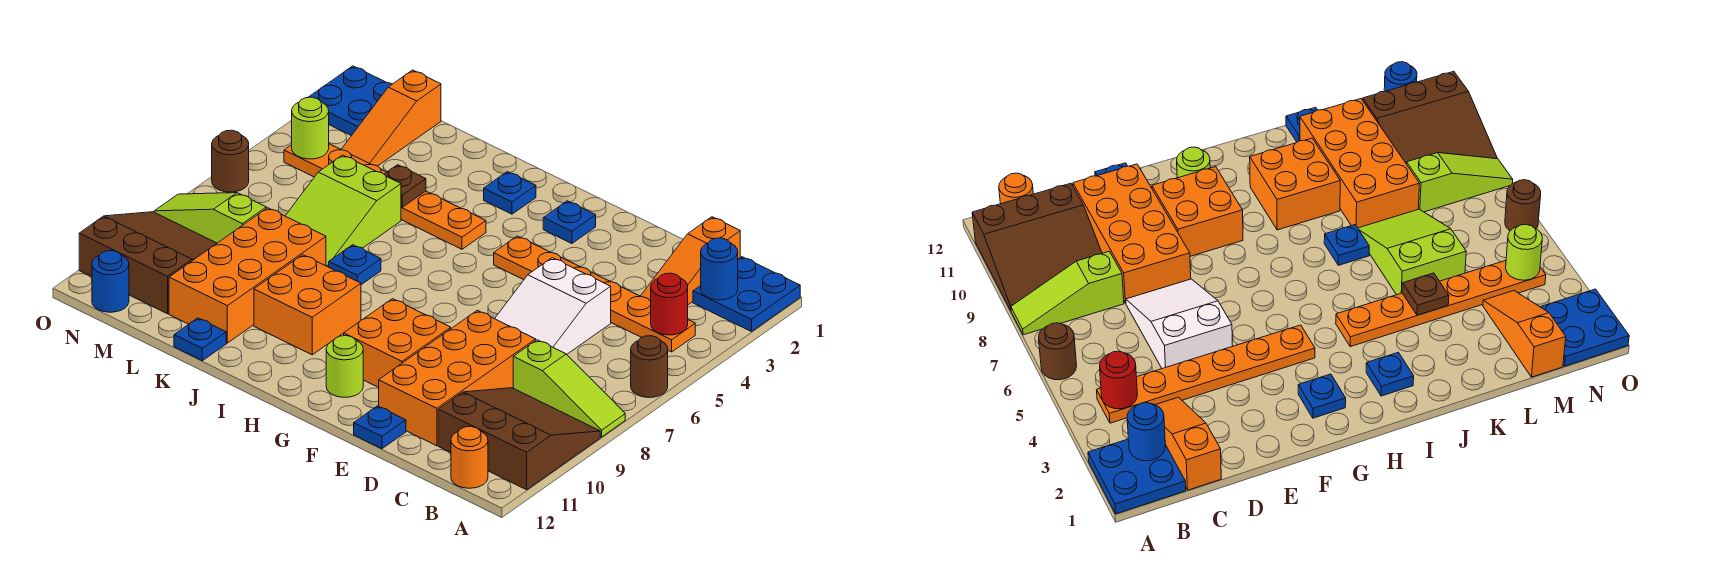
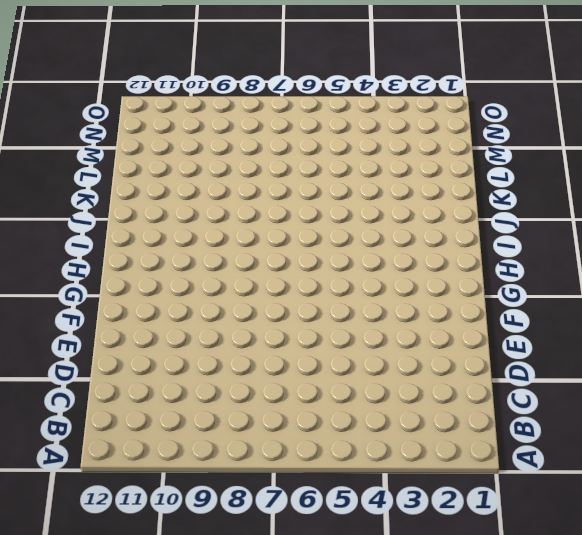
none -> blue 2x2 plate [693,257,800,332]
none -> brown 1x1 round brick [631,336,668,398]
none -> lime 1x3 slope [513,340,625,437]
none -> brown 3x3 slope [438,388,600,490]

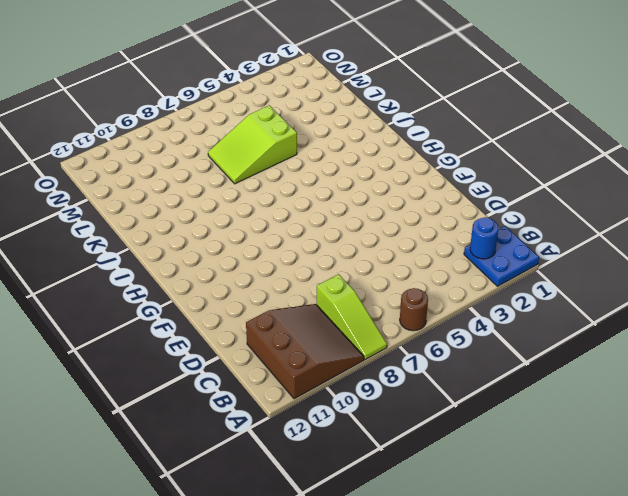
none -> orange 1x6 plate [494,236,695,352]
none -> orange 1x1 round brick [451,427,488,488]
none -> orange 1x3 slope [641,217,740,305]
none -> white 2x3 slope [495,258,611,354]

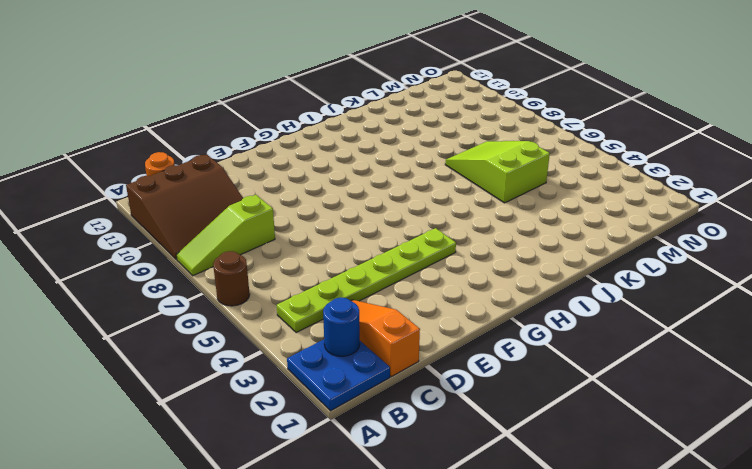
lime 1x6 plate [277,228,456,332] -> orange 1x6 plate [494,236,695,352]
none -> white 2x3 slope [495,258,611,354]
none -> orange 2x4 brick [379,310,536,446]
none -> blue 1x1 plate [354,406,406,449]
none -> orange 2x2 brick [344,299,451,387]

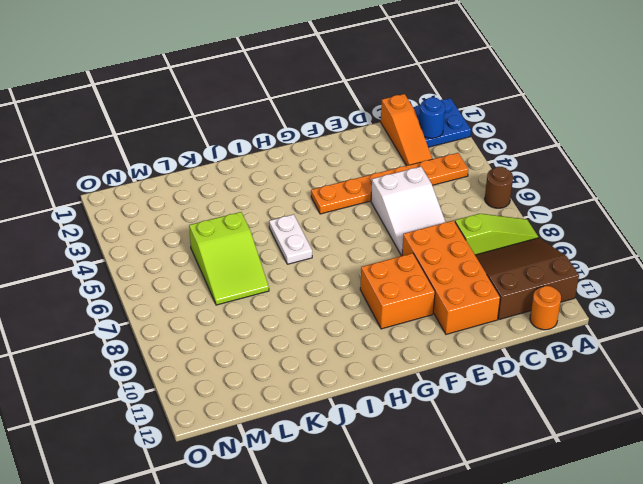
white 1x2 plate [269,214,312,264] -> none
none -> blue 1x1 plate [354,406,406,449]
none -> blue 1x1 plate [543,201,596,244]
none -> lime 1x1 round brick [326,336,363,397]
none -> blue 1x1 plate [484,172,536,214]

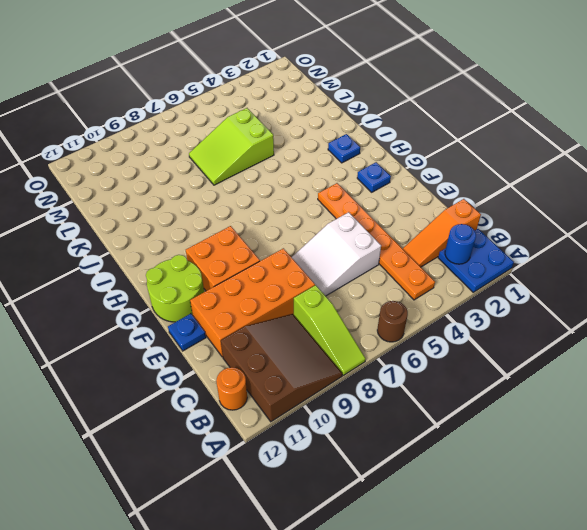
lime 2x2 round brick [146,255,204,322] -> lime 1x1 round brick [326,336,363,397]
none -> orange 1x6 plate [284,144,486,249]
none -> orange 2x2 brick [254,255,361,355]
none -> blue 1x1 plate [329,245,381,285]
none -> orange 2x4 brick [169,208,326,343]

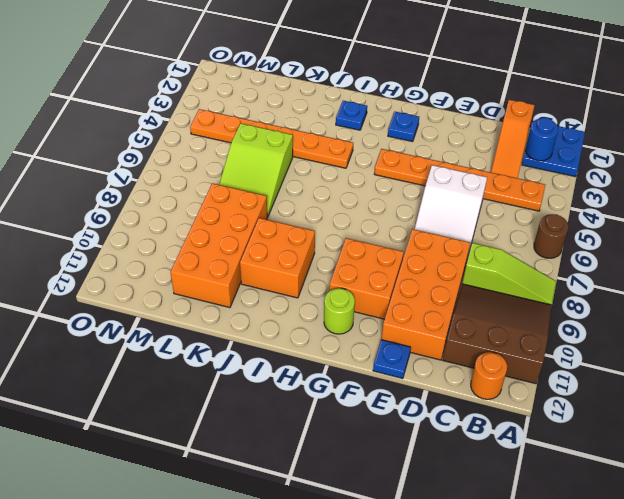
none -> blue 1x1 plate [329,245,381,285]
none -> blue 1x1 plate [174,318,226,361]
none -> orange 1x3 slope [341,70,441,166]
none -> lime 1x3 slope [154,193,266,243]

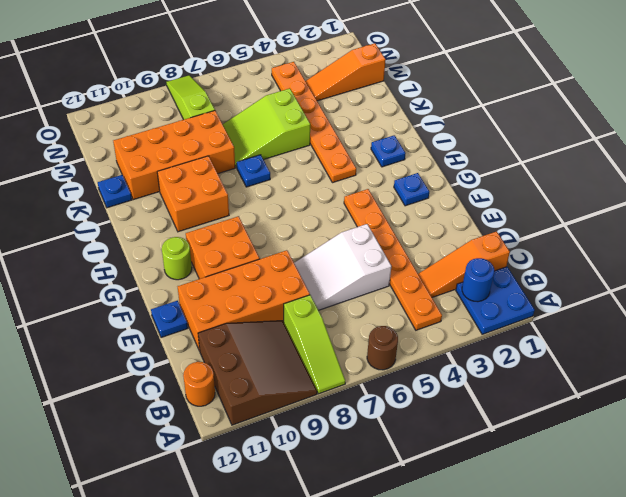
none -> brown 3x3 slope [79,212,217,314]
none -> blue 2x2 plate [308,66,392,136]
none -> blue 1x1 round brick [92,251,129,312]
none -> brown 1x1 round brick [212,130,249,192]

